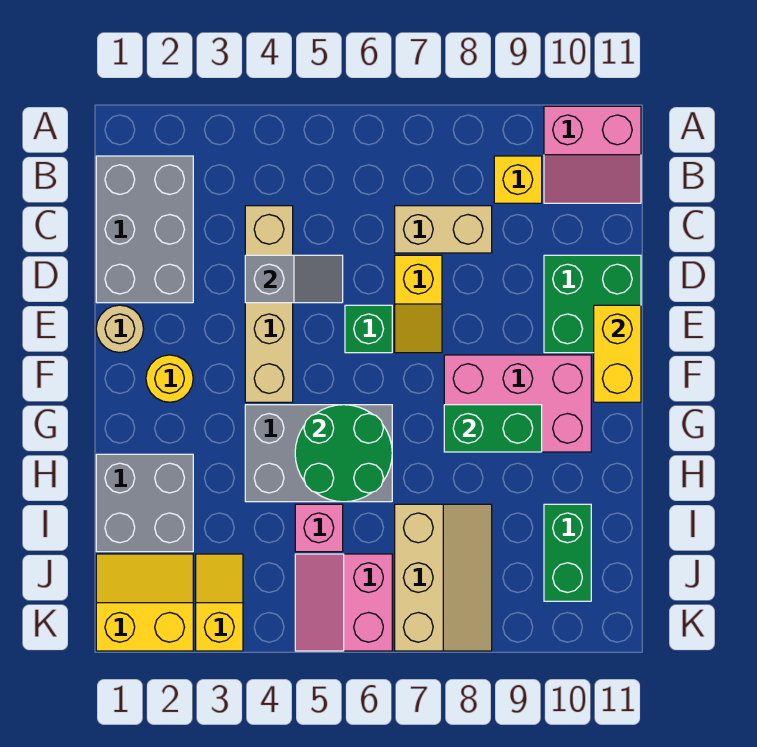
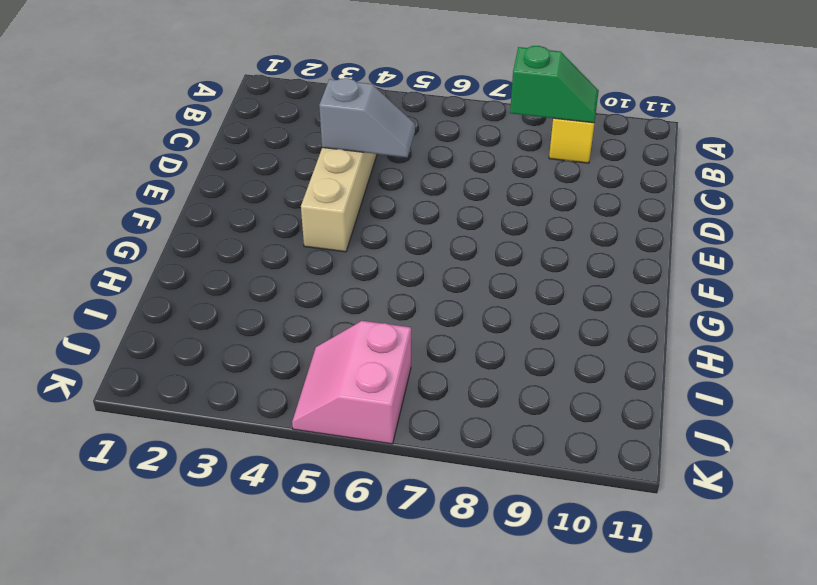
green 1x2 slope [510,46,599,123] -> none
none -> pink 2x2 slope [544,106,641,203]
none -> grey 2x3 brick [96,156,193,303]
none -> tan 1x2 brick [395,206,492,253]

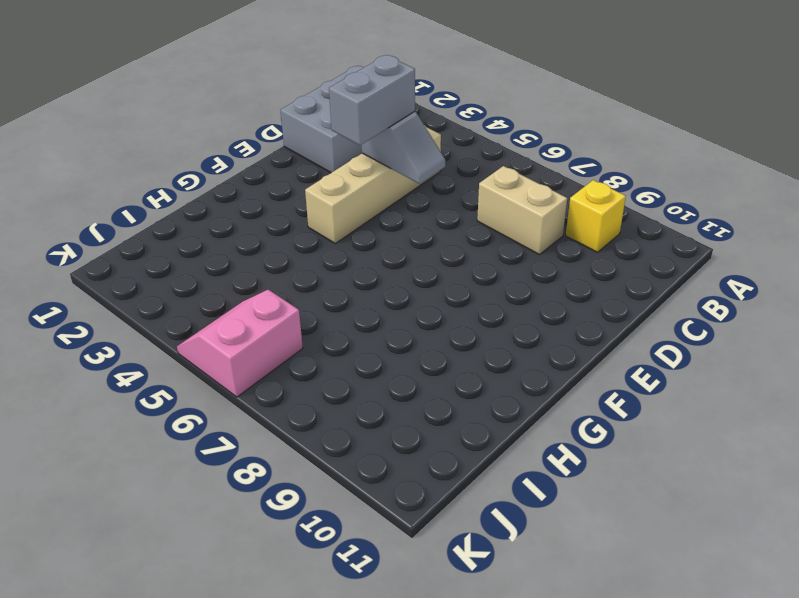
grey 1x2 brick [329,55,415,145] -> none
none -> pink 2x2 slope [544,106,641,203]
none -> yellow 1x2 slope [395,255,442,353]
none -> green 2x2 brick [544,255,641,353]

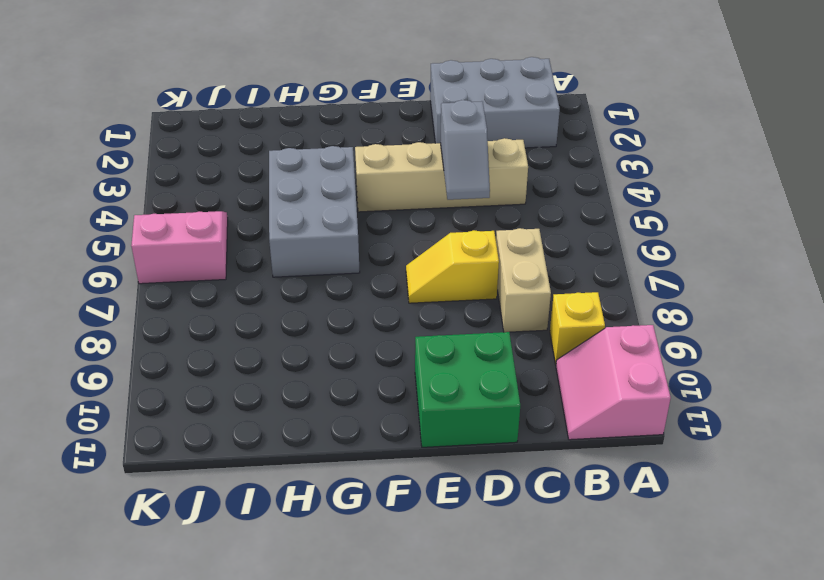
none -> tan 1x1 round brick [96,305,143,353]
none -> green 1x1 brick [345,305,392,353]
none -> yellow 1x1 round brick [146,355,193,402]

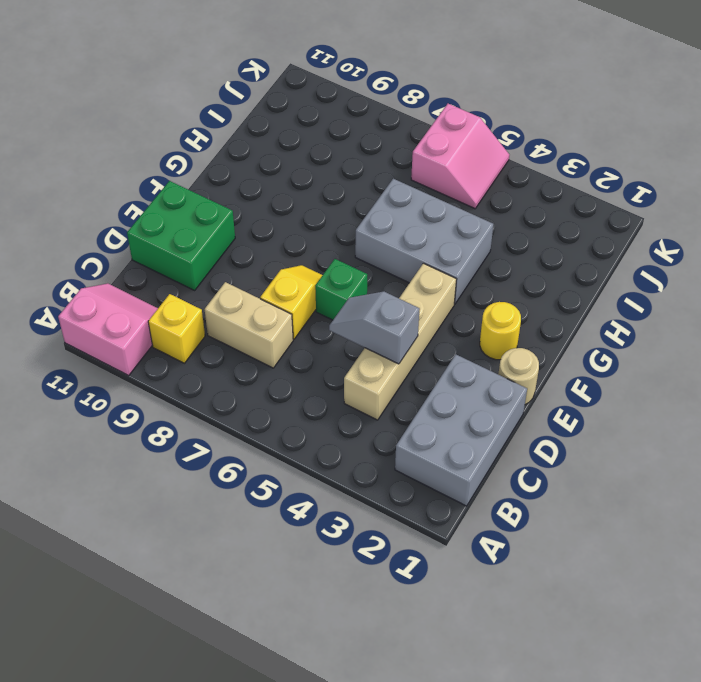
none -> pink 2x3 brick [444,355,591,452]
none -> grey 2x2 brick [96,454,193,552]
none -> pink 1x1 brick [295,504,343,552]

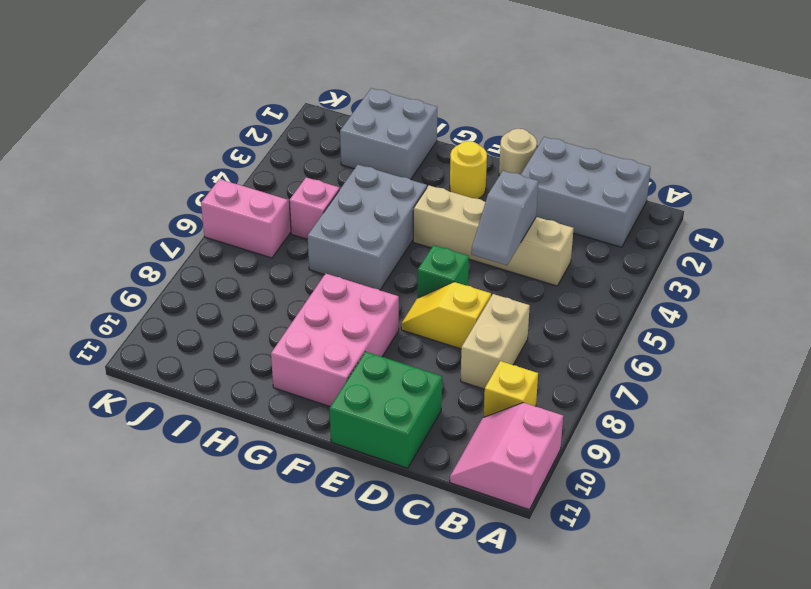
none -> tan 2x3 slope [395,504,492,651]
none -> green 1x2 brick [544,504,591,601]
none -> yellow 2x2 slope [96,554,193,651]

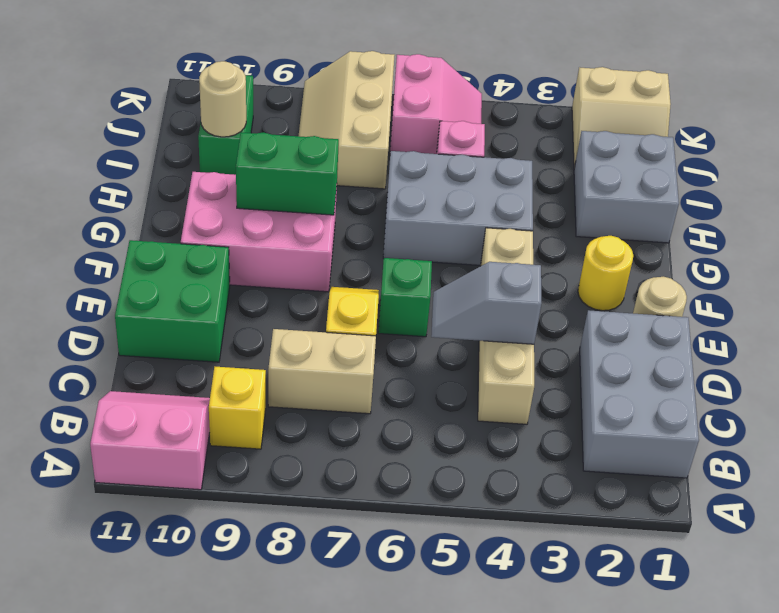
tan 1x1 round brick [199,61,246,137] -> none
tan 2x2 slope [572,67,671,168] -> yellow 2x2 slope [96,554,193,651]
none -> yellow 1x2 slope [196,554,243,651]
none -> yellow 1x2 brick [594,305,641,402]
none -> green 2x2 round brick [295,405,392,502]

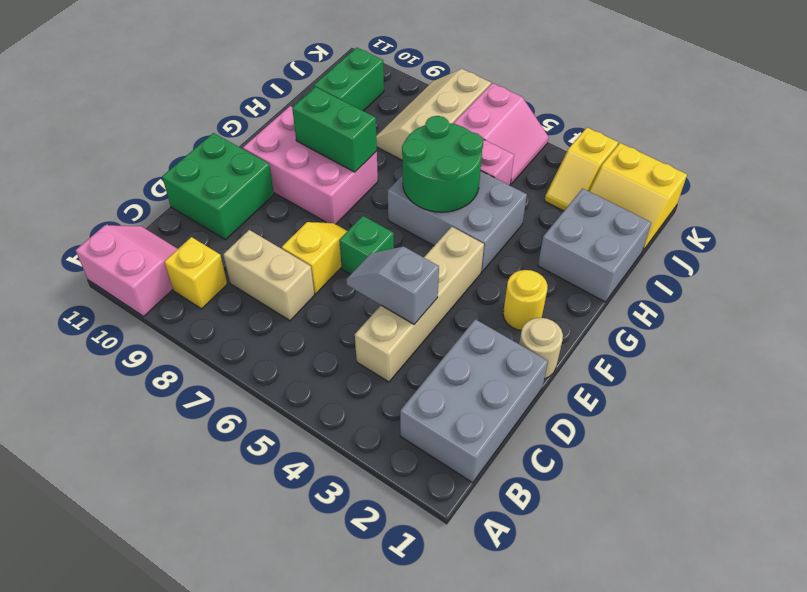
none -> yellow 1x2 brick [594,305,641,402]

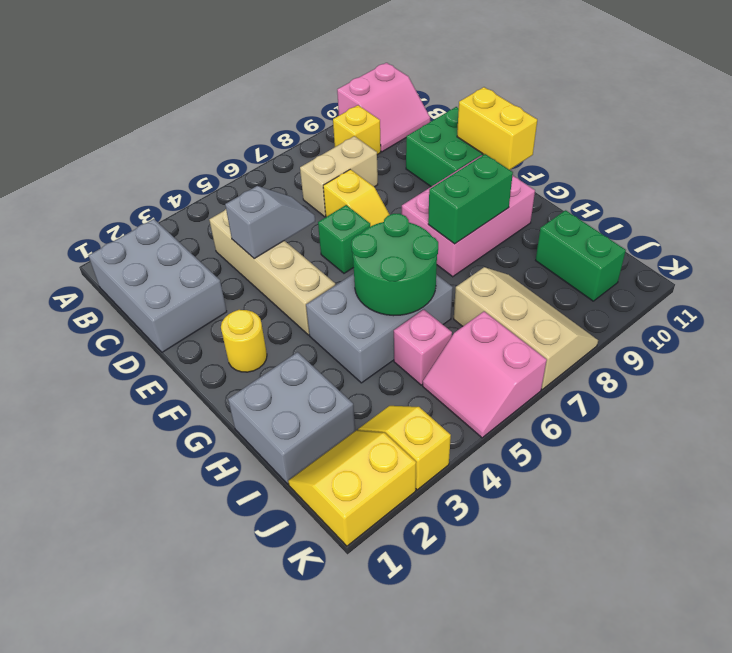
none -> tan 1x1 round brick [96,305,143,353]

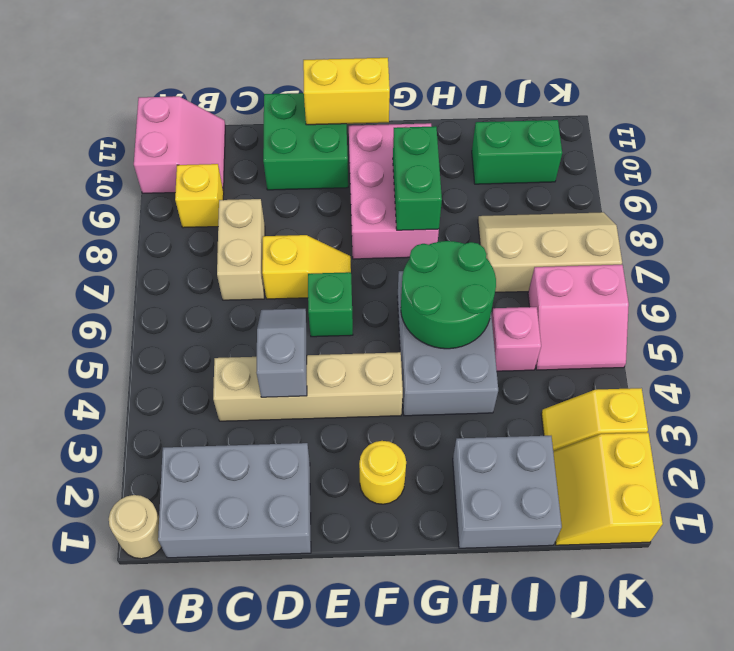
tan 1x1 round brick [109,495,162,559] -> tan 1x1 round brick moved to [96,305,143,353]

